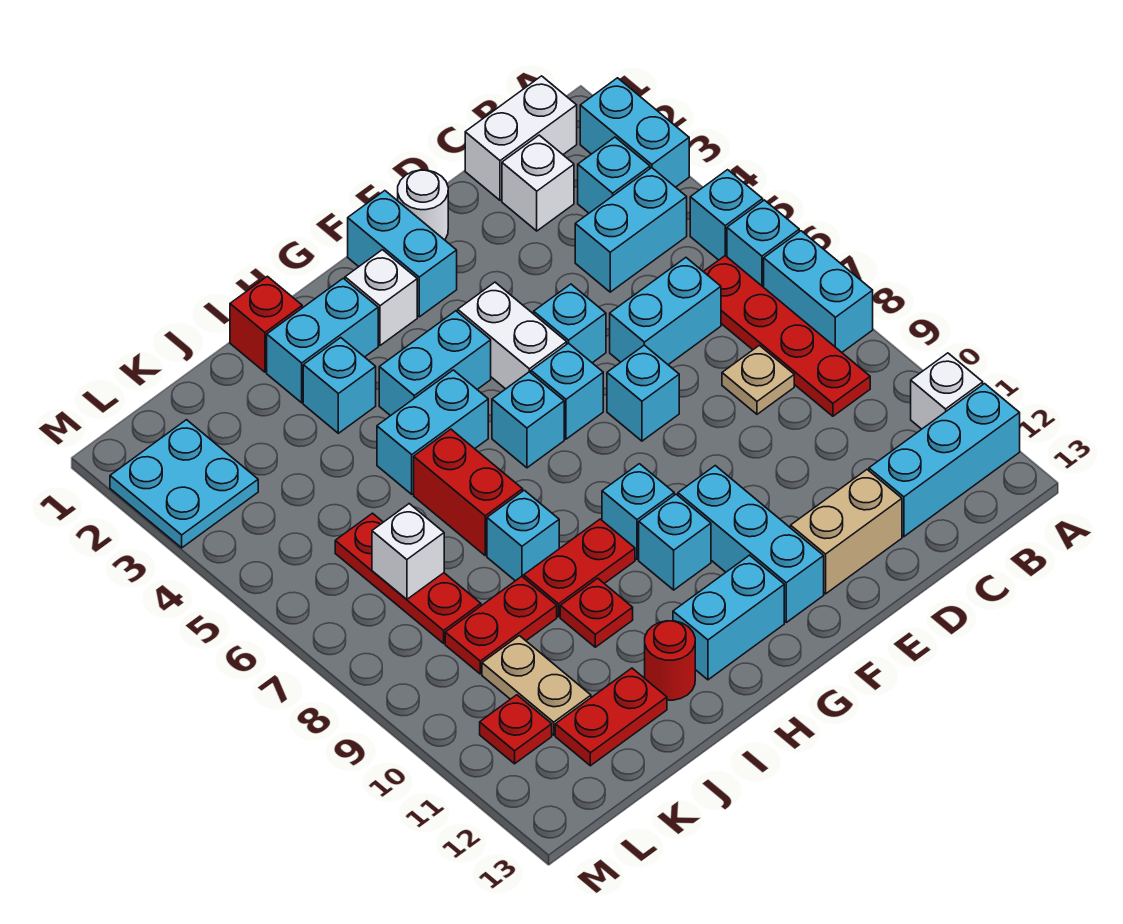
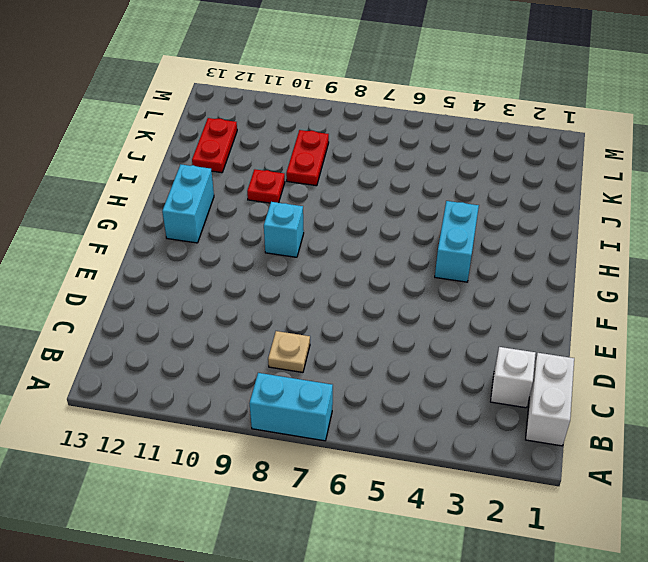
none -> cyan 1x2 brick [580,78,689,187]
none -> cyan 1x1 brick [690,170,763,260]
none -> cyan 1x1 brick [727,200,799,287]
none -> white 1x1 brick [911,353,983,429]

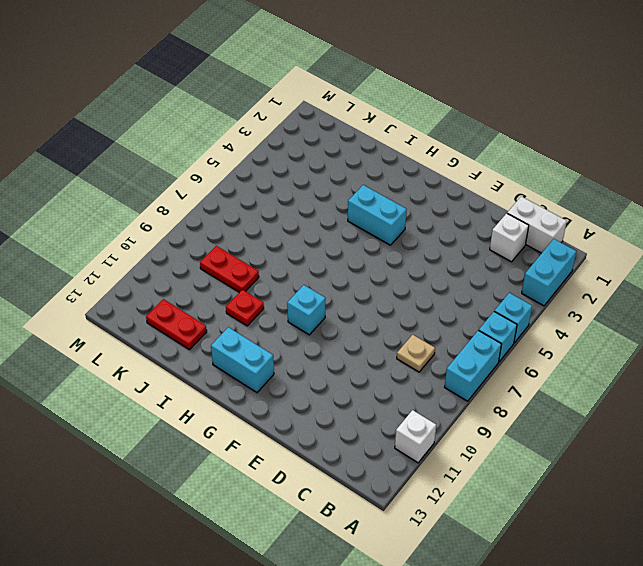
none -> cyan 1x3 brick [869,384,1020,537]
none -> cyan 1x1 brick [578,137,650,213]
none -> cyan 1x2 brick [575,168,687,292]
none -> red 1x4 plate [703,256,870,416]

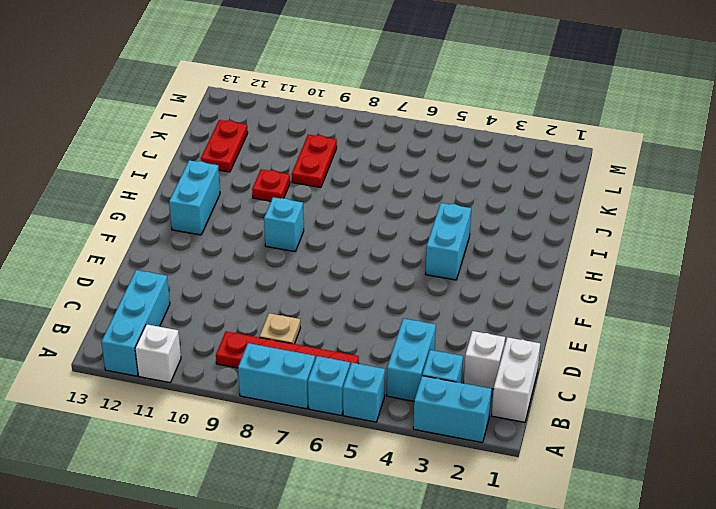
none -> cyan 1x2 brick [610,258,721,365]
none -> tan 1x2 brick [791,470,902,594]
none -> white 1x1 round brick [398,170,448,240]
none -> cyan 1x1 brick [534,284,606,363]

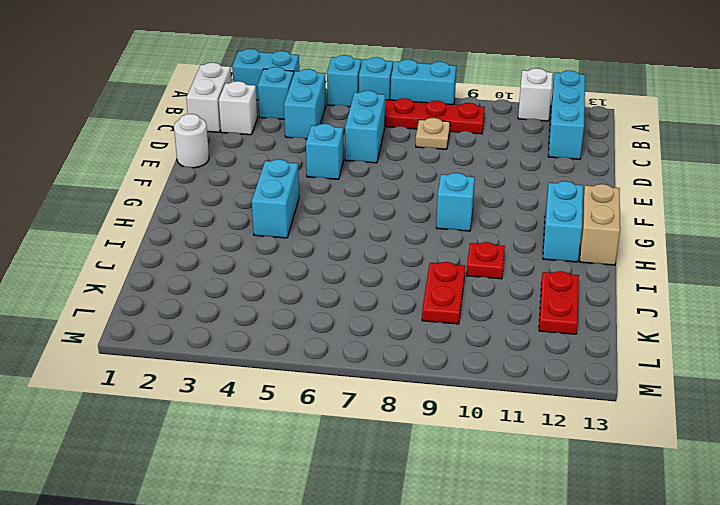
tan 1x2 brick [580,184,620,265] -> tan 1x2 brick moved to [791,470,902,594]
none -> cyan 1x1 brick [607,345,679,441]
none -> cyan 1x2 brick [348,191,457,317]
none -> white 1x2 brick [458,282,567,389]
none -> cyan 1x1 brick [531,343,603,439]

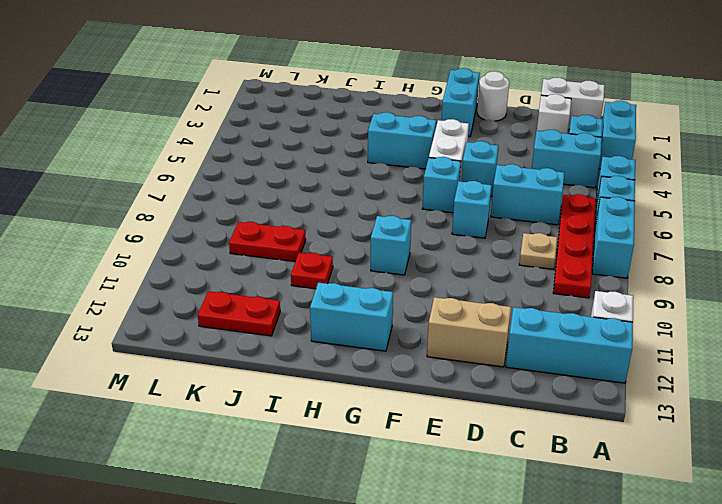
none -> cyan 1x3 brick [678,466,824,622]
none -> white 1x1 brick [345,250,417,345]
none -> cyan 1x1 brick [492,372,564,468]
none -> cyan 1x1 brick [639,494,711,590]

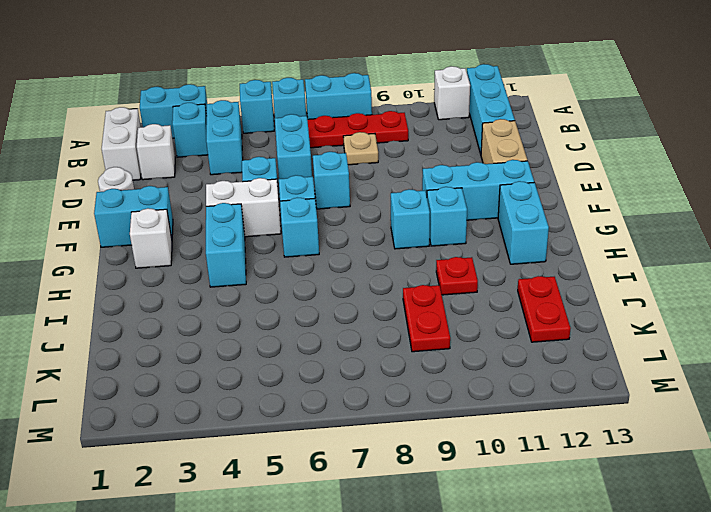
none -> cyan 1x2 brick [267,278,378,403]
none -> cyan 1x2 brick [377,370,488,494]
none -> red 1x2 plate [524,519,635,617]
none -> red 1x1 brick [230,276,302,372]

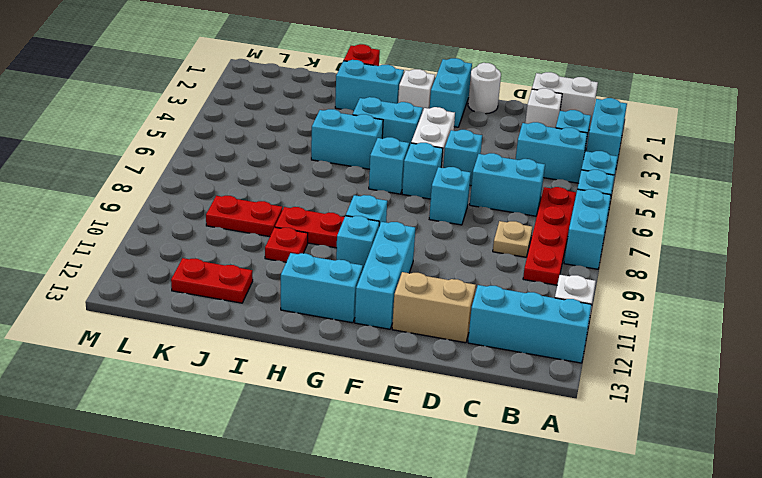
none -> cyan 1x1 brick [303,338,376,433]
none -> red 1x2 brick [414,429,523,555]
none -> cyan 1x1 brick [487,490,559,581]
none -> red 1x1 round brick [645,621,695,700]

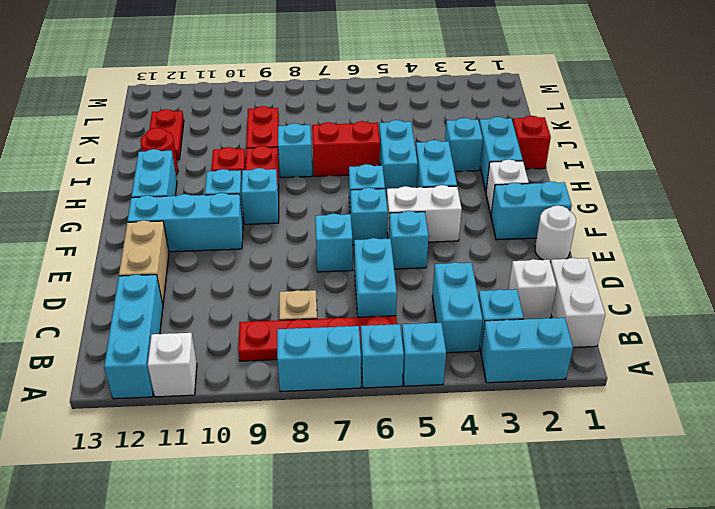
none -> red 1x3 plate [335,513,481,643]
none -> tan 1x2 plate [482,636,591,735]
none -> cyan 2x2 plate [110,420,258,548]
none -> red 1x1 plate [480,695,552,764]

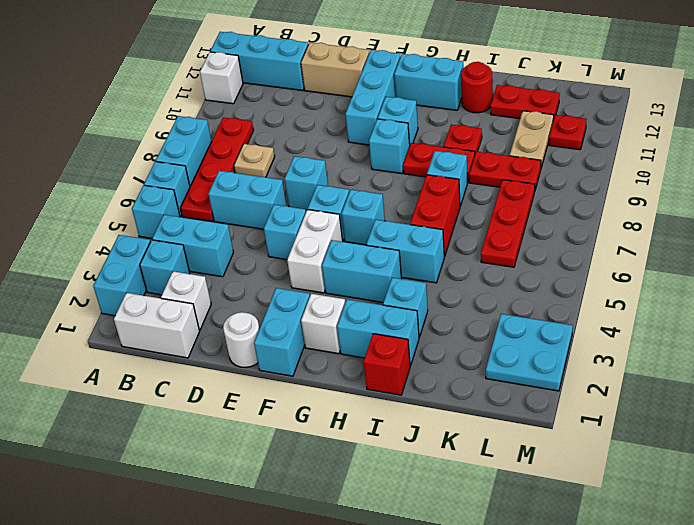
none -> white 1x1 brick [372,504,444,599]

